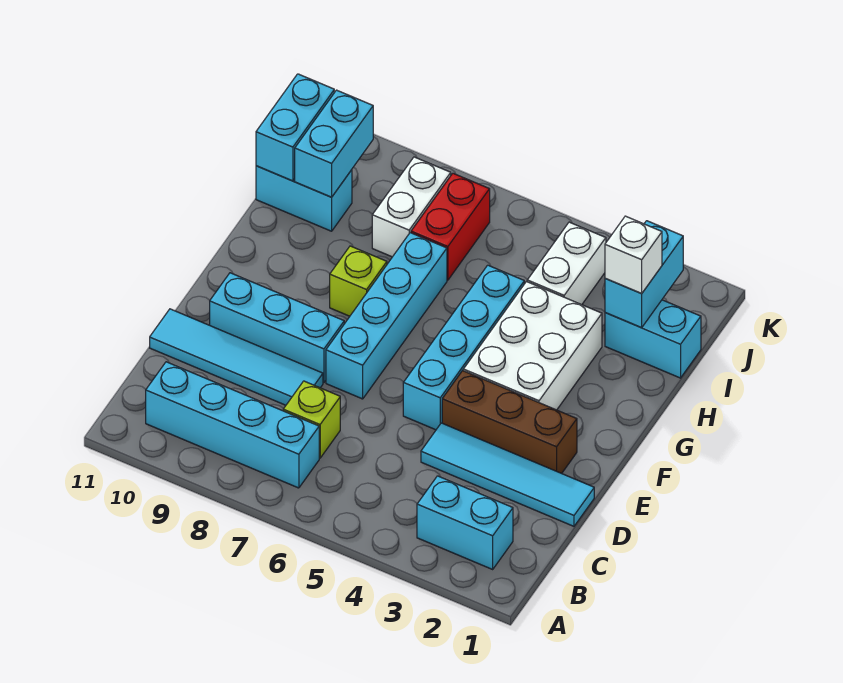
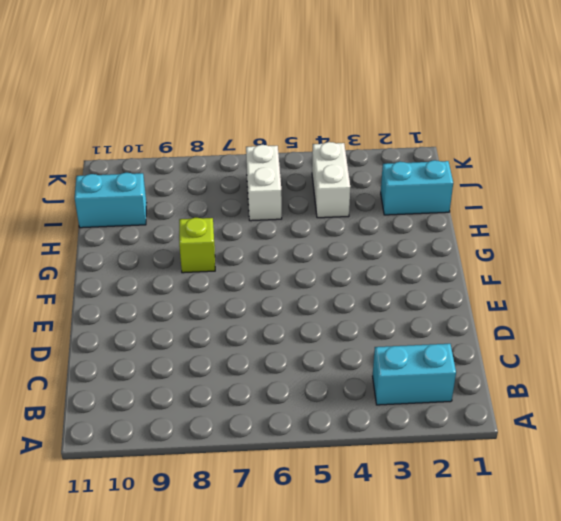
white 1x2 brick [246,145,282,221] -> white 1x2 brick moved to [372,157,451,257]
none -> cyan 1x4 brick [146,362,319,488]
none -> lime 1x1 brick [283,381,340,458]
none -> cyan 1x4 tile [421,423,594,526]

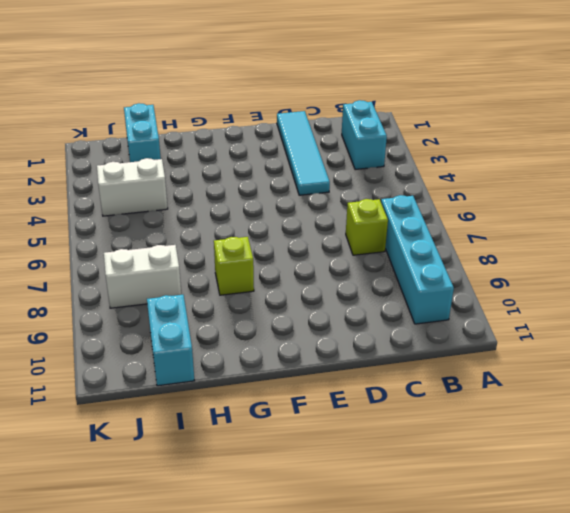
none -> cyan 1x4 tile [150,309,323,405]
none -> brown 1x3 brick [442,371,577,474]
none -> cyan 1x4 brick [403,265,524,430]

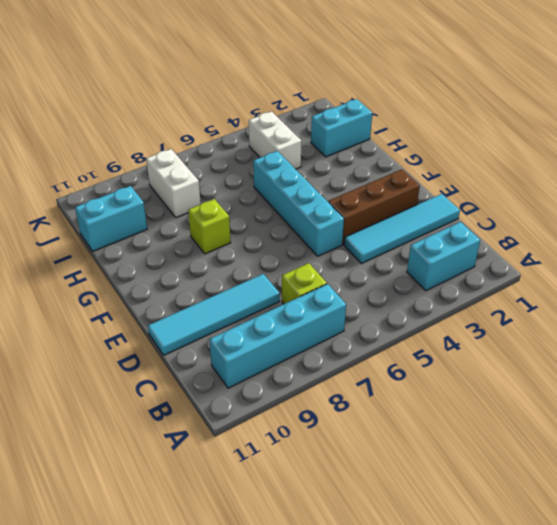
none -> cyan 1x4 brick [326,233,447,399]
none -> cyan 1x3 brick [210,273,344,383]
none -> white 2x3 brick [463,282,602,410]

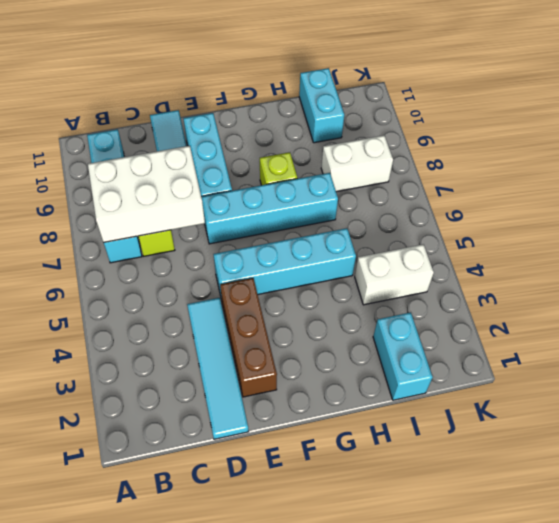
white 2x3 brick [88,146,205,242] -> white 2x3 brick moved to [463,282,602,410]
none -> cyan 1x2 brick [417,476,513,569]
none -> red 1x2 brick [411,173,490,280]
none -> cyan 1x2 brick [605,221,683,328]

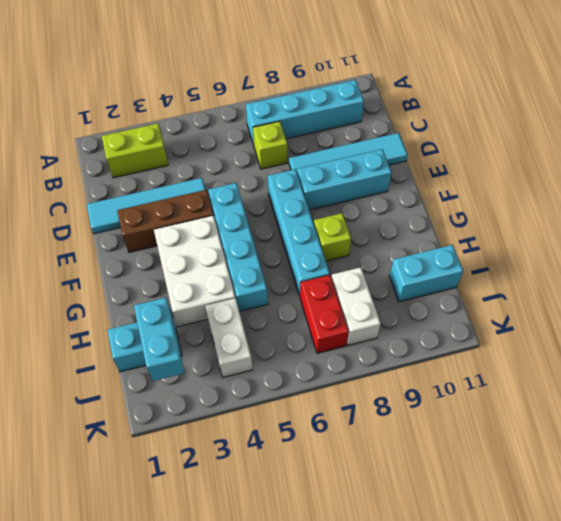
lime 1x2 brick [102,123,168,178] -> cyan 1x2 brick [417,476,513,569]
none -> cyan 1x2 brick [295,90,373,197]
none -> cyan 1x2 brick [256,74,334,181]
none -> white 1x1 brick [605,216,662,294]

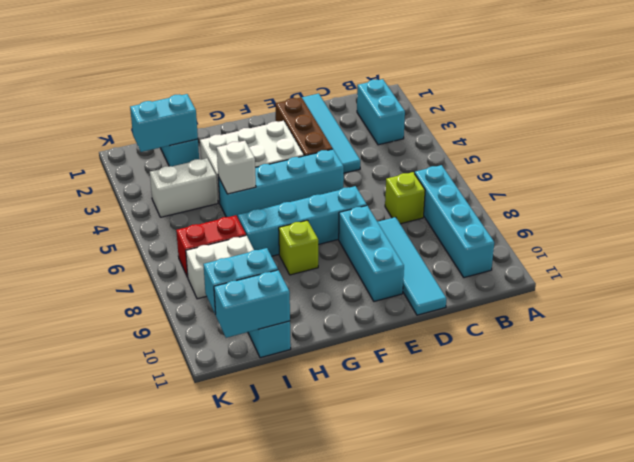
white 1x1 brick [217,141,256,194] -> white 1x1 brick moved to [605,216,662,294]

